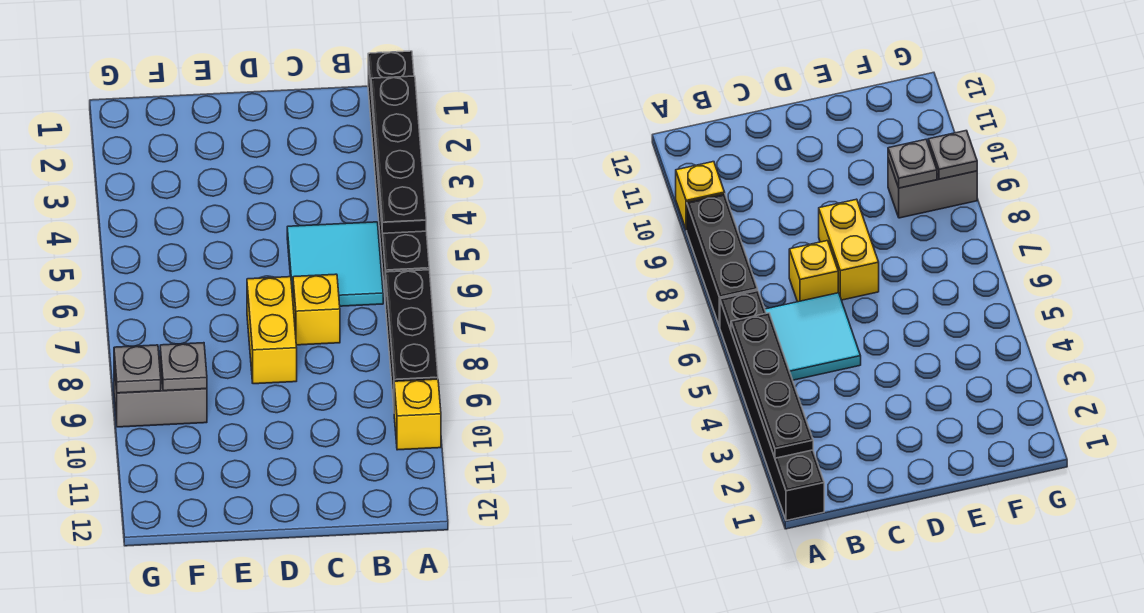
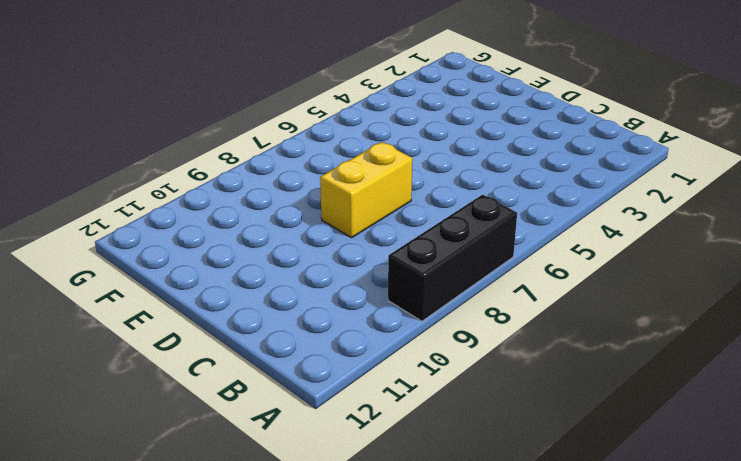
none -> black 1x6 brick [368,51,429,304]
none -> yellow 1x1 brick [394,379,441,450]

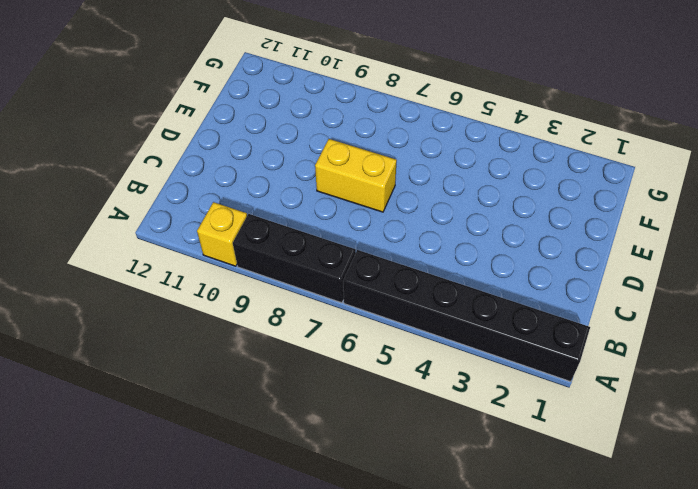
none -> cyan 2x2 tile [287,222,383,306]
none -> yellow 1x1 brick [293,274,340,345]

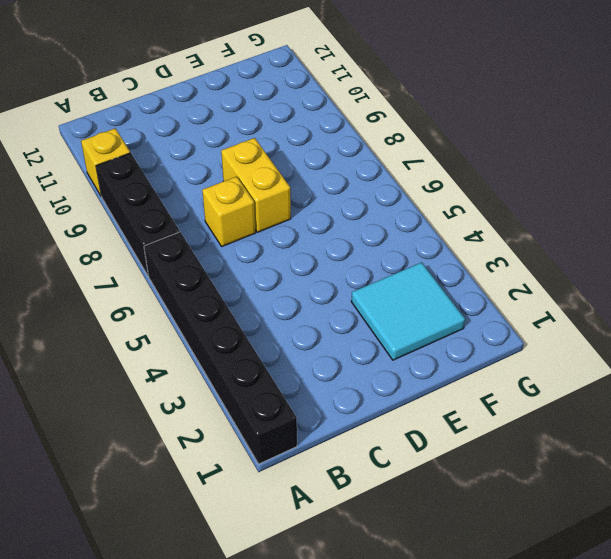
cyan 2x2 tile [351,262,465,360] -> cyan 2x2 tile moved to [287,222,383,306]
none -> grey 1x2 brick [114,356,207,427]
none -> black 1x4 plate [371,76,426,233]

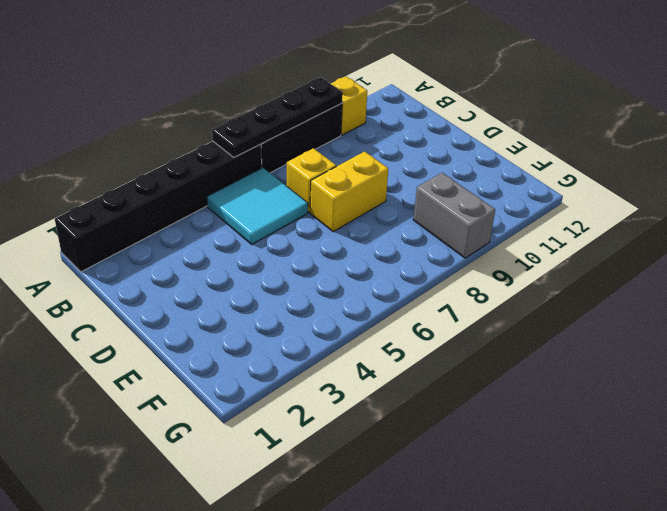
black 1x4 plate [212,77,343,157] -> black 1x4 plate moved to [371,76,426,233]
none -> grey 1x1 plate [160,343,207,391]
none -> grey 1x1 plate [114,345,161,393]

